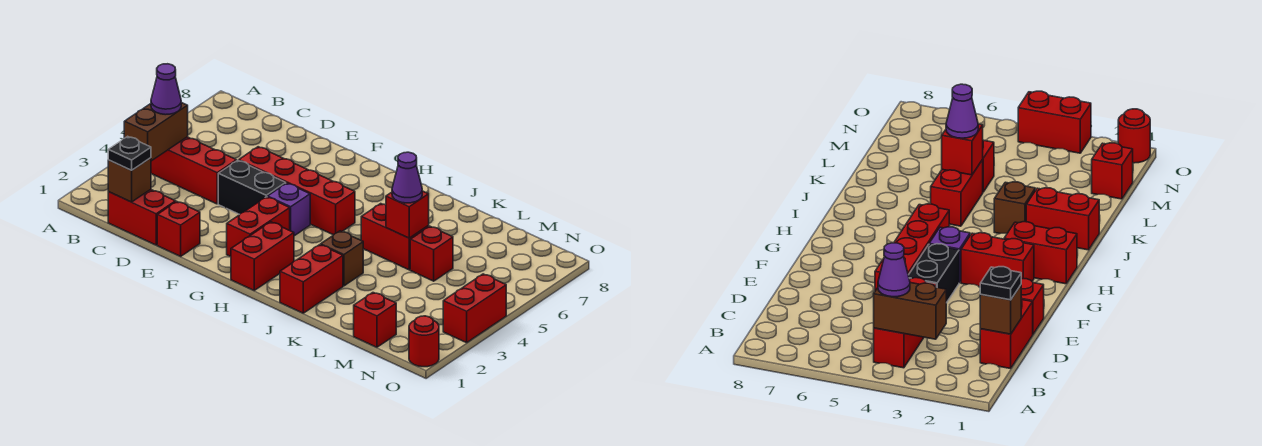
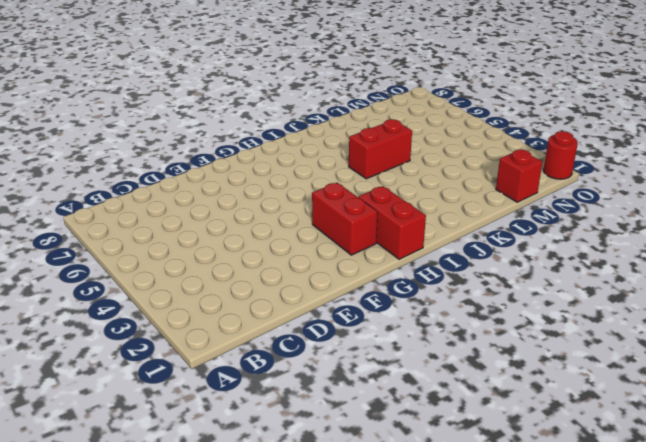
none -> red 1x3 brick [151,137,237,204]
none -> red 1x2 brick [108,190,176,245]
none -> red 1x1 brick [157,202,200,256]

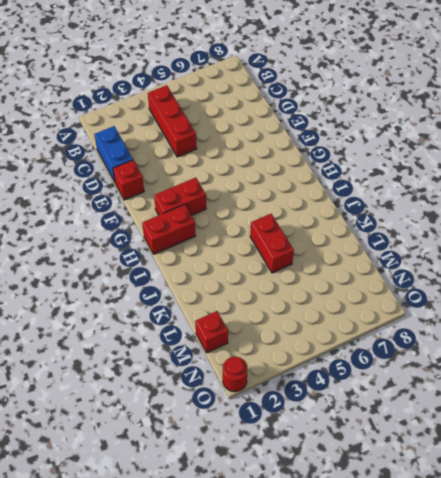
blue 1x2 brick [94,126,133,182] -> red 1x2 brick [108,190,176,245]
none -> black 1x2 brick [218,160,286,214]
none -> red 1x4 brick [239,147,355,235]
none -> purple 1x1 brick [267,183,310,236]

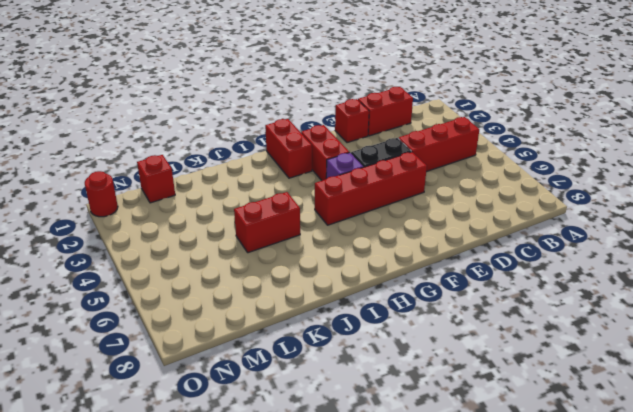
none -> red 1x2 brick [280,245,343,313]
none -> brown 1x1 brick [321,231,363,286]
none -> red 1x1 brick [410,226,453,281]

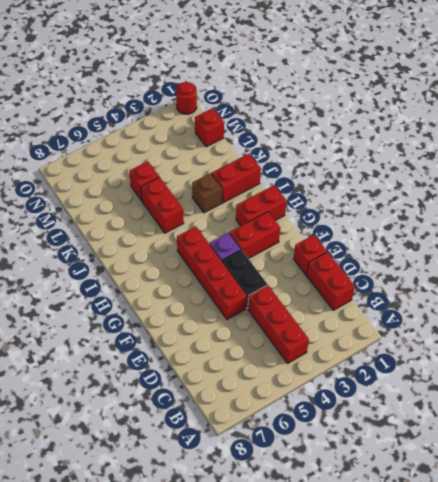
none -> red 1x2 brick [443,274,506,343]
none -> brown 1x2 brick [124,102,188,161]
none -> brown 1x1 brick [108,158,151,202]

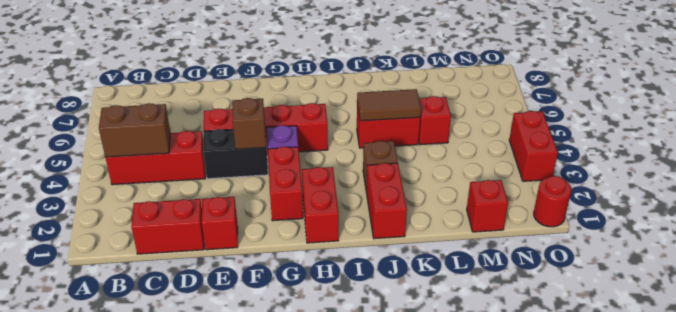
brown 1x2 brick [99,103,170,157] -> brown 1x2 brick turned to [124,102,188,161]
brown 1x1 brick [232,98,266,149] -> brown 1x1 brick moved to [108,158,151,202]
brown 1x2 tile [357,89,421,121] -> red 1x1 brick [386,191,429,238]
none -> purple 1x1 cone [151,64,181,115]
none -> black 1x1 plate [108,136,151,170]
none -> purple 1x1 cone [392,152,422,203]

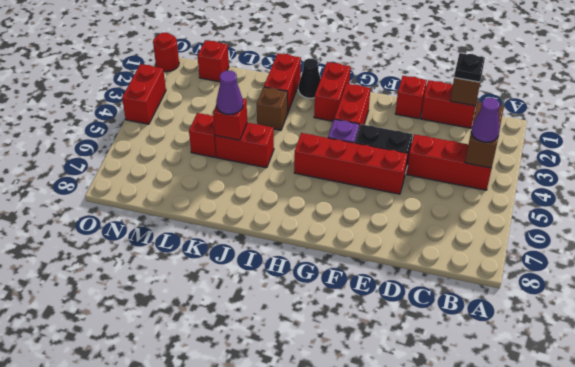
black 1x1 cone [298,59,321,98] -> none

